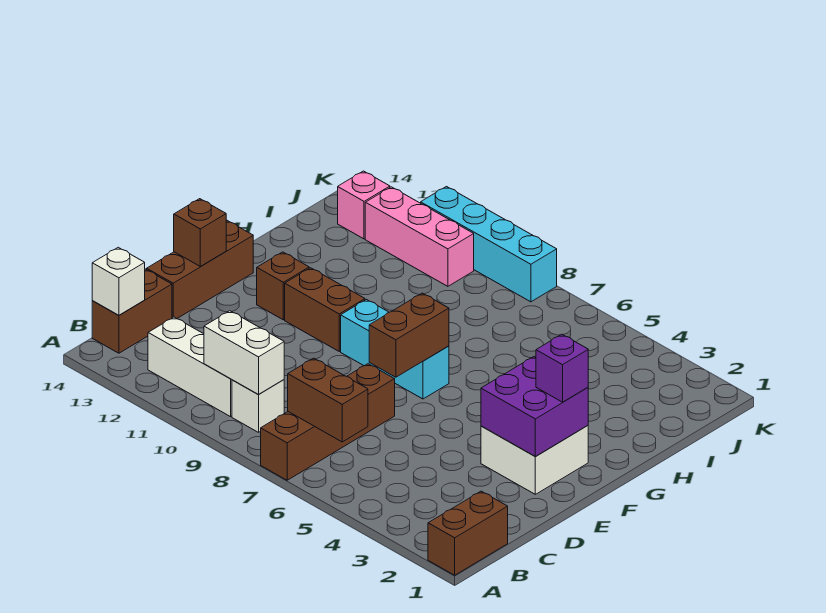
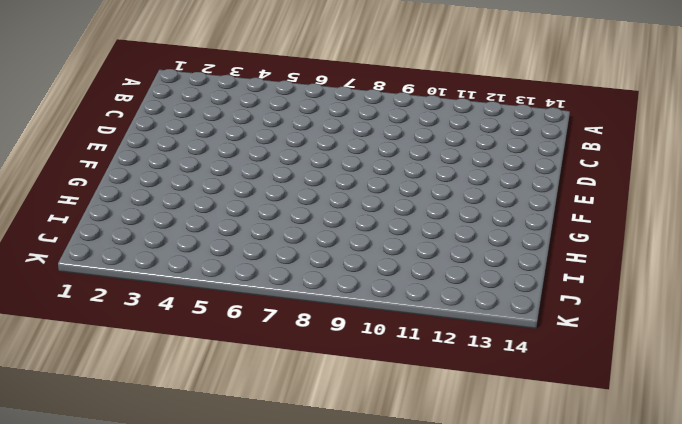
none -> brown 1x2 brick [428,491,508,575]
none -> brown 1x4 brick [261,364,395,480]
none -> white 1x1 brick [232,380,284,432]

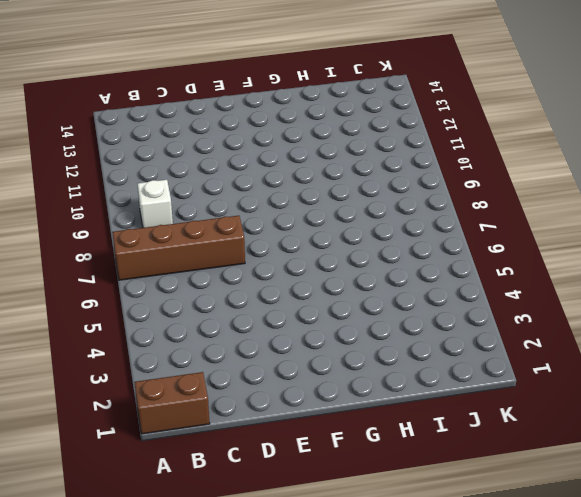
none -> white 1x3 brick [148,317,232,417]
none -> brown 1x2 brick [92,269,172,353]
none -> brown 1x3 brick [147,220,253,318]

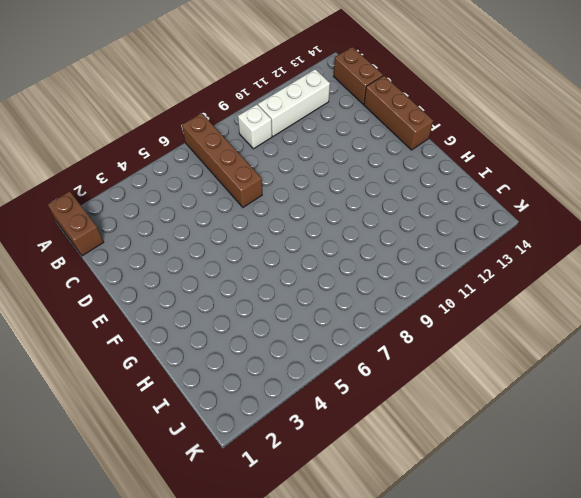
none -> white 2x2 brick [481,426,588,494]
none -> cyan 1x3 brick [341,300,449,399]
none -> brown 1x2 brick [285,268,365,351]

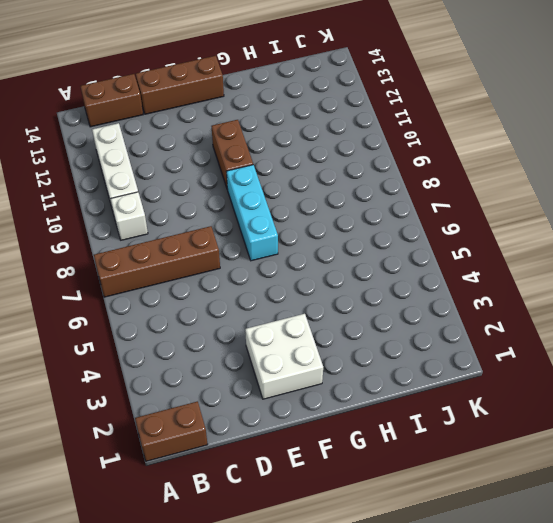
none -> brown 1x1 brick [257,252,309,320]
none -> pink 1x3 brick [365,187,474,286]
none -> pink 1x1 brick [338,171,390,239]

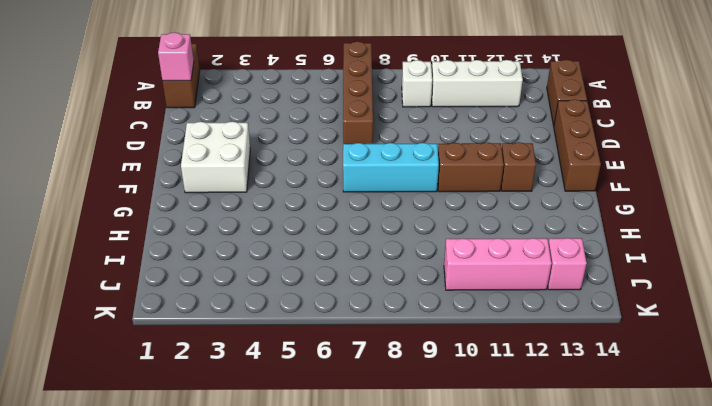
pink 1x1 brick [158,32,194,81] -> none
none -> cyan 1x4 brick [421,187,557,302]
none -> brown 1x2 brick [288,358,368,442]
none -> white 1x2 brick [204,311,284,395]

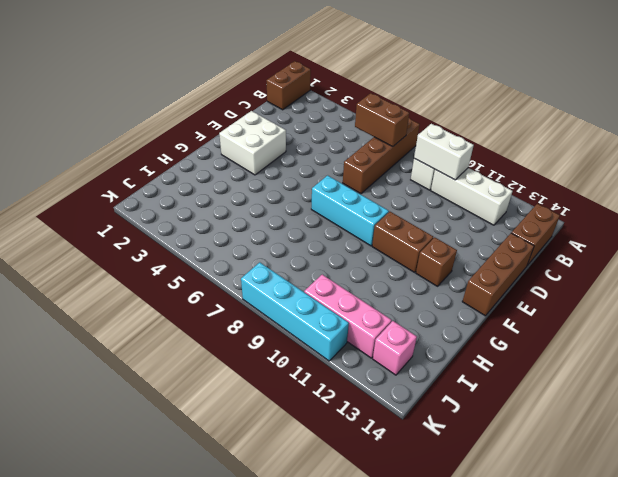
none -> white 1x1 brick [92,247,145,315]
none -> purple 2x2 brick [481,357,588,456]
none -> brown 1x2 brick [369,293,449,377]

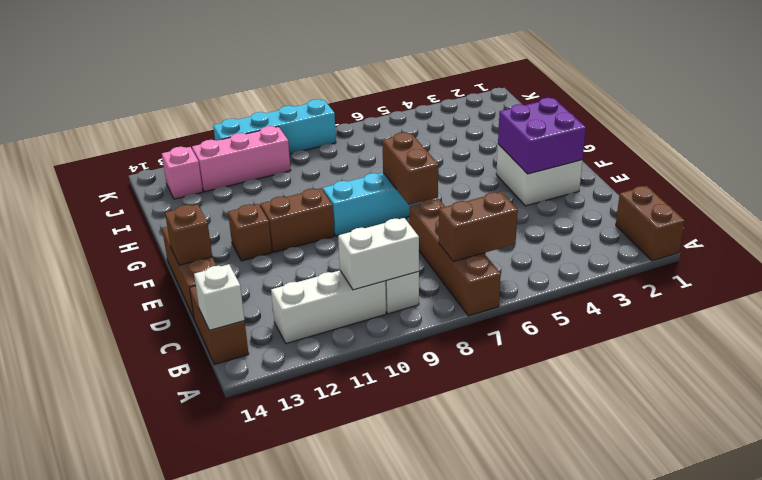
none -> purple 1x1 brick [536,334,588,402]

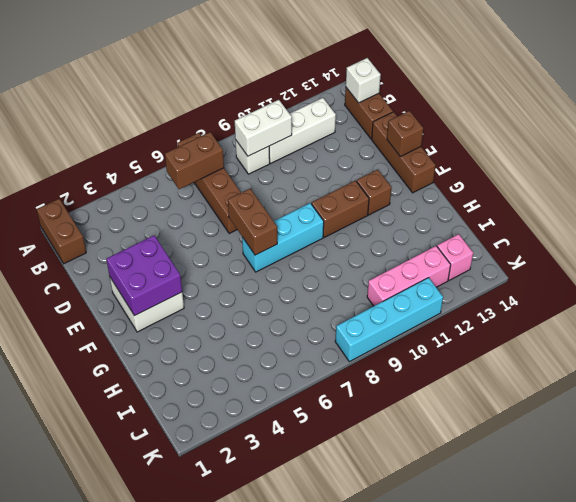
none -> purple 1x1 brick [536,334,588,402]

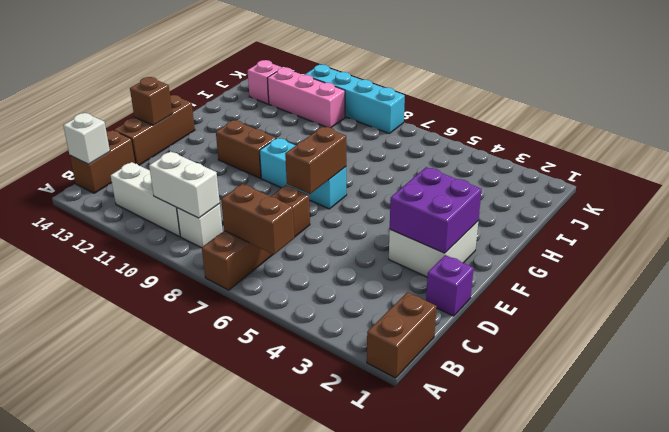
purple 1x1 brick [426,255,474,316] -> purple 1x1 brick moved to [536,334,588,402]
none -> brown 1x1 brick [257,252,309,320]

